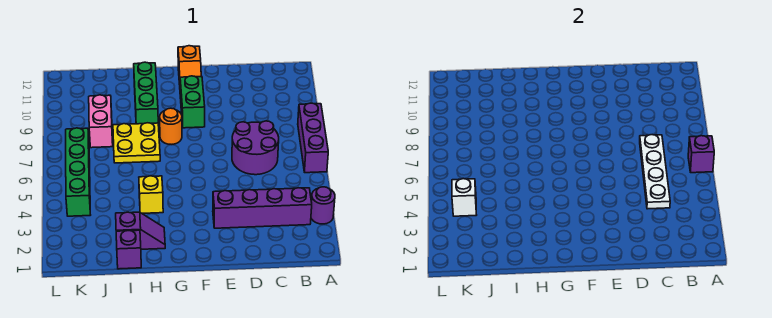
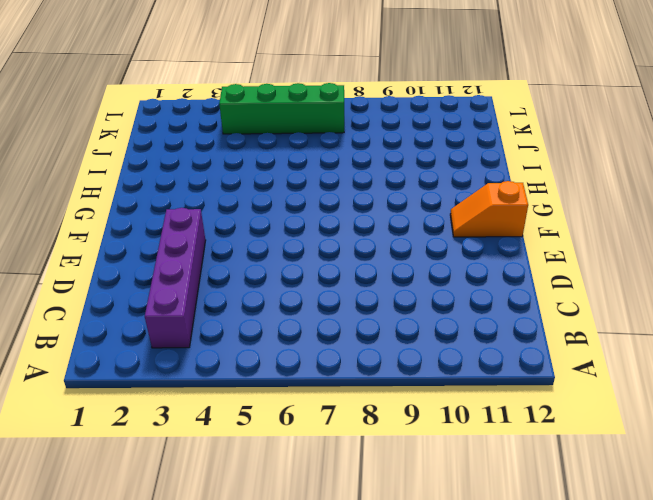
none -> purple 1x1 round brick [311,187,335,224]
none -> purple 1x3 brick [298,103,328,173]
none -> purple 2x2 round brick [232,121,279,175]

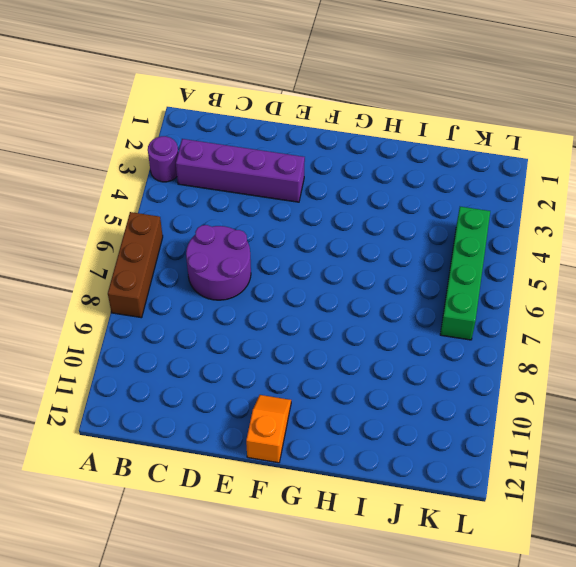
brown 1x3 brick [108,212,163,318] -> purple 1x3 brick [298,103,328,173]
none -> green 1x2 brick [180,76,205,128]
none -> orange 1x1 round brick [160,108,182,144]
none -> purple 1x2 slope [116,212,165,249]

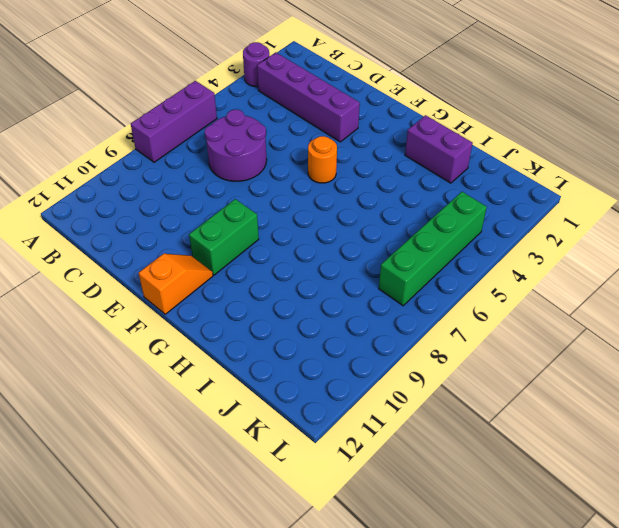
orange 1x1 round brick [308,136,337,183] -> orange 1x1 round brick moved to [160,108,182,144]
purple 1x2 brick [405,115,473,183] -> purple 1x2 slope [116,212,165,249]
none -> yellow 1x1 brick [139,176,163,213]
none -> yellow 2x2 plate [113,123,160,163]
none -> green 1x3 brick [134,62,158,124]

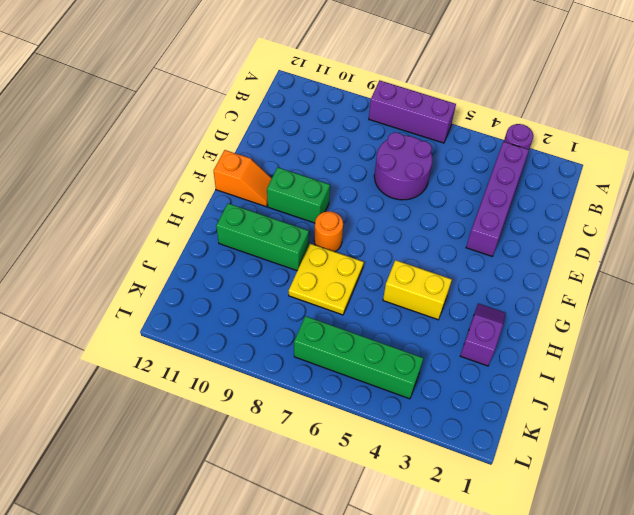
yellow 1x2 brick [383,260,452,320] -> yellow 1x1 brick [139,176,163,213]
none -> purple 1x1 brick [116,230,141,269]
none -> pink 1x2 brick [89,95,113,148]
none -> purple 1x1 brick [688,136,714,173]

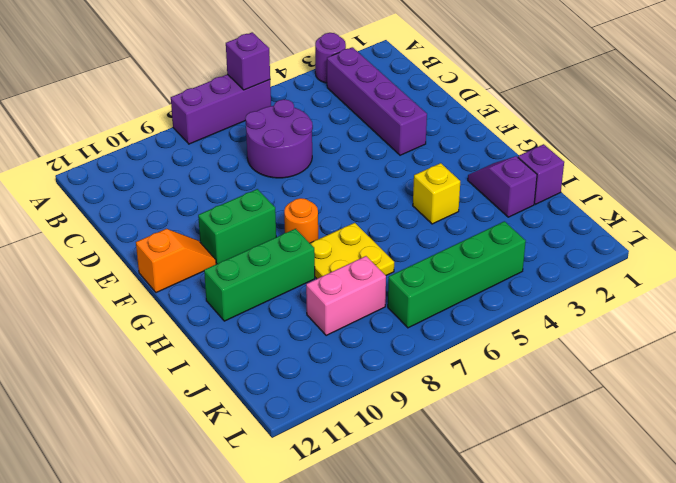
none -> white 1x4 plate [640,135,670,209]
none -> white 1x1 brick [452,179,476,216]

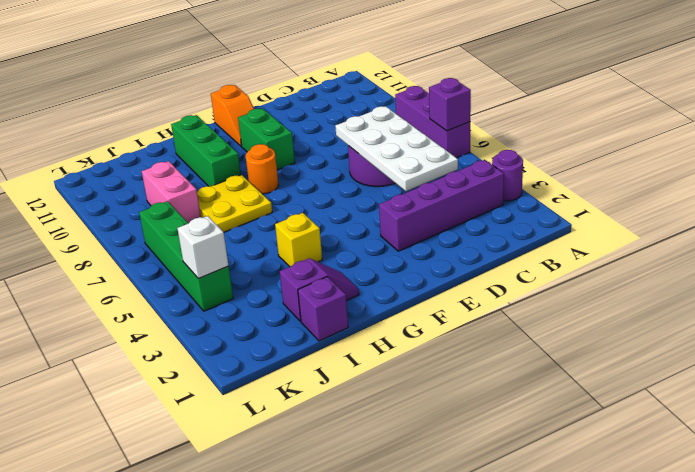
white 2x4 plate [335,106,458,191] -> white 1x4 plate [640,135,670,209]

